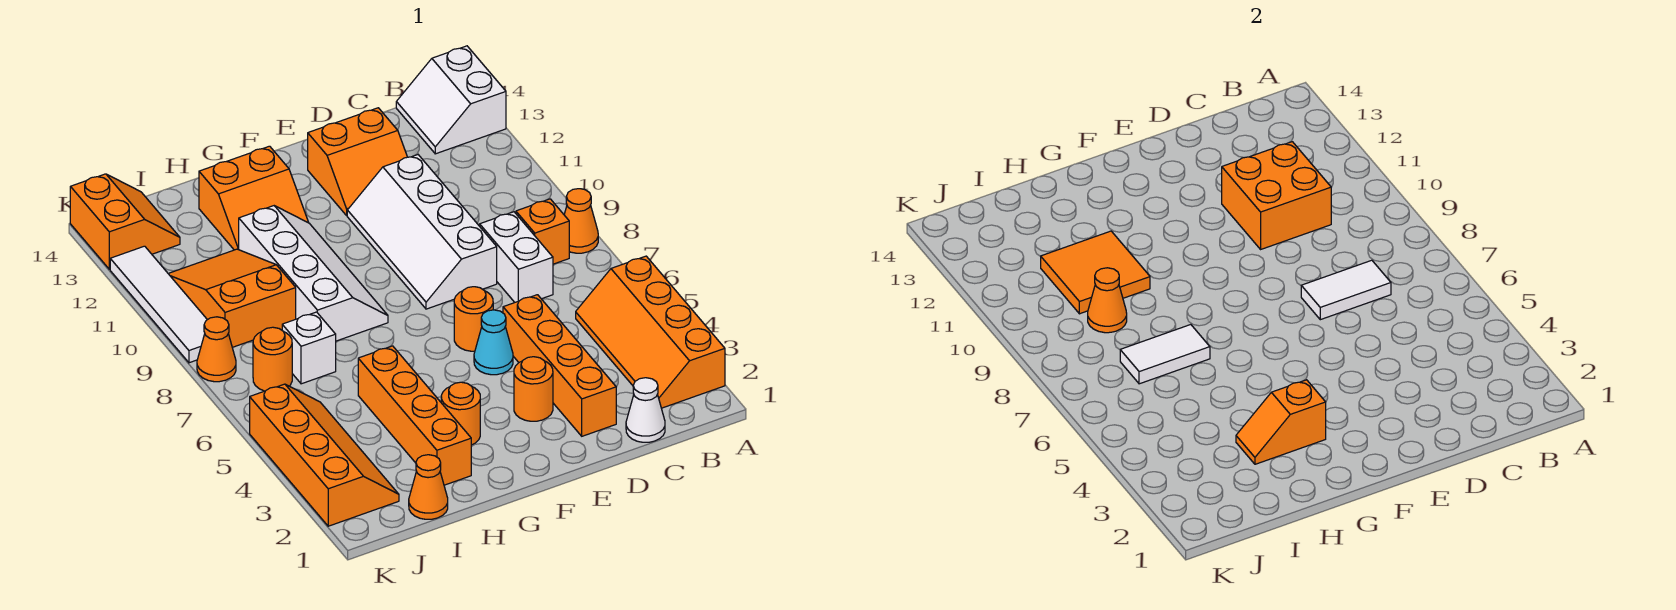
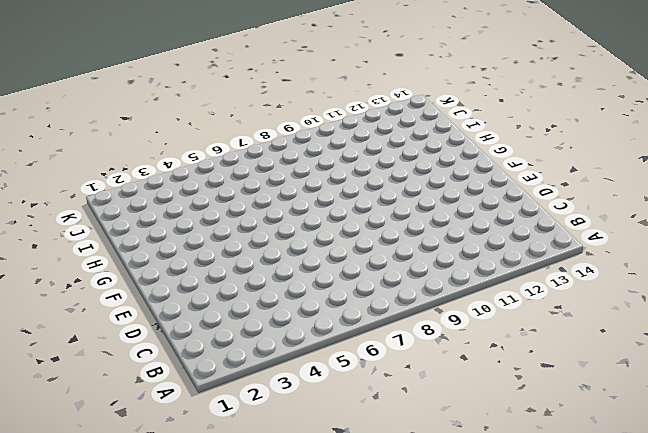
none -> orange 2x4 slope [576,256,725,408]
none -> orange 1x1 cone [564,189,598,253]
none -> white 2x2 slope [396,46,506,154]
none -> orange 1x1 brick [516,199,569,264]

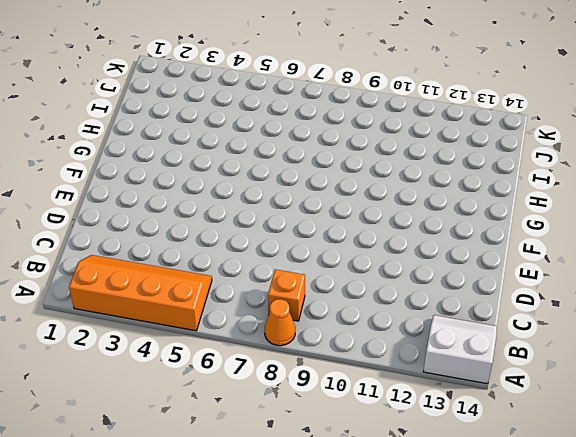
none -> white 1x1 cone [626,378,665,442]
none -> white 1x2 brick [480,212,553,302]
none -> orange 1x4 brick [503,295,616,436]
none -> white 2x4 slope [347,155,497,309]

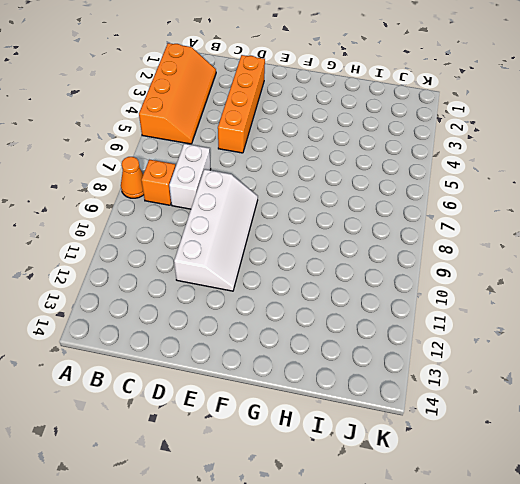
none -> white 2x2 slope [396,46,506,154]
none -> white 1x1 cone [626,378,665,442]
none -> orange 2x2 slope [308,108,407,215]
none -> orange 1x1 round brick [514,357,553,421]

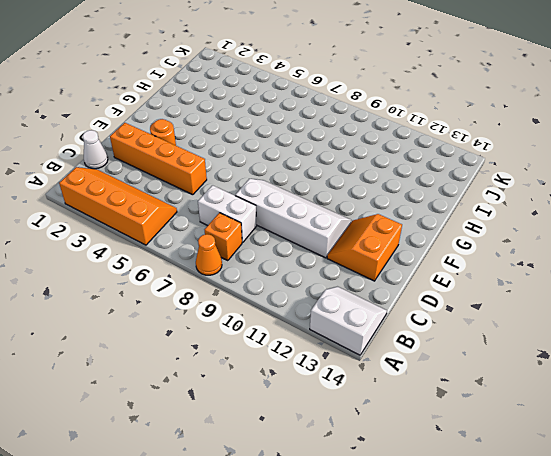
none -> cyan 1x1 cone [474,310,513,375]
none -> orange 1x1 round brick [454,287,493,351]
none -> orange 1x1 round brick [441,382,480,445]
none -> white 2x4 slope [239,206,388,341]

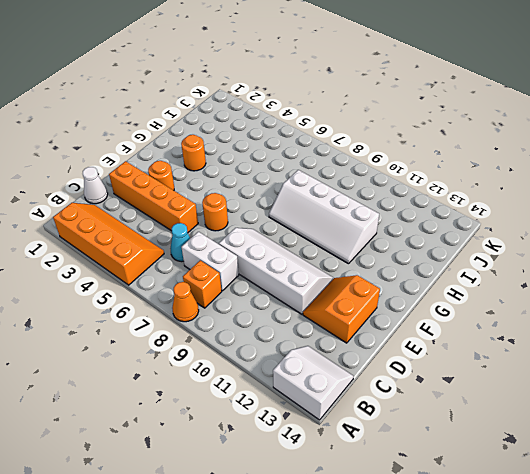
cyan 1x1 cone [170,223,190,262] -> cyan 1x1 cone moved to [474,310,513,375]
none -> orange 2x2 slope [199,146,308,250]
none -> orange 1x4 brick [358,346,471,485]
none -> orange 1x1 cone [409,455,448,519]
none -> white 1x1 brick [282,312,336,384]

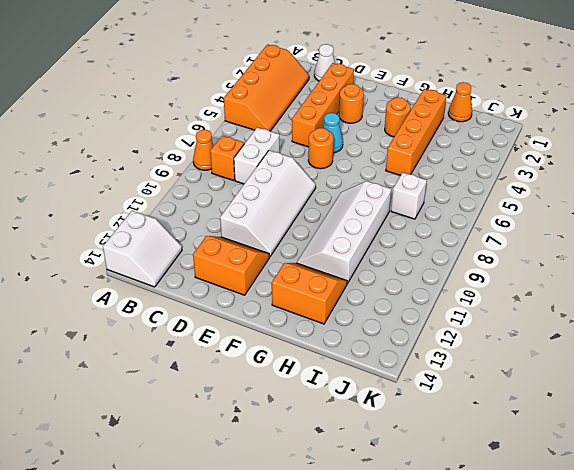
none -> orange 2x3 slope [168,249,296,347]
none -> orange 2x4 slope [250,384,399,526]
none -> orange 1x1 round brick [253,327,292,391]
none -> orange 2x2 slope [70,174,180,269]

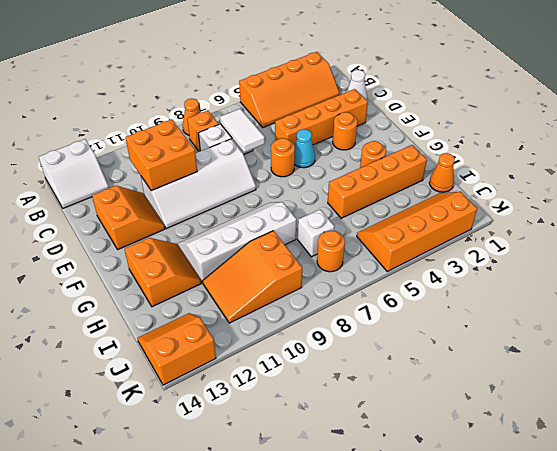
none -> orange 1x1 cone [197,317,236,382]
none -> white 1x4 tile [110,246,207,363]
none -> orange 1x2 slope [1236,380,1326,464]
none -> white 1x2 tile [1120,325,1210,384]

